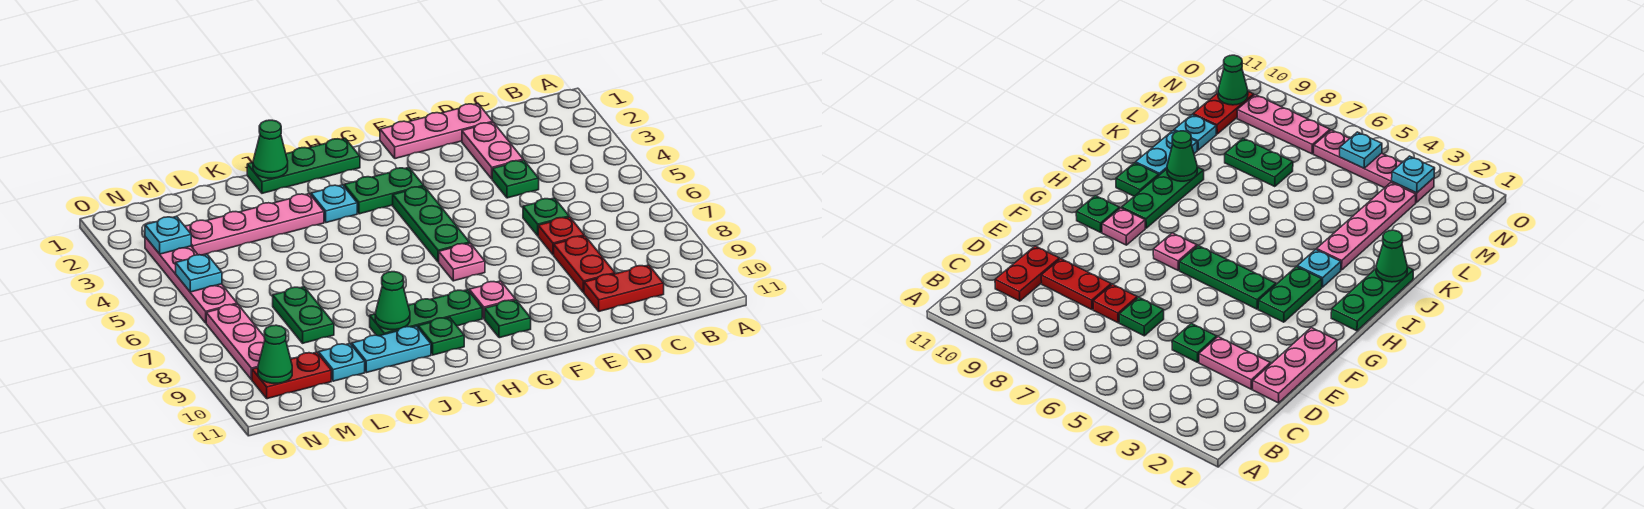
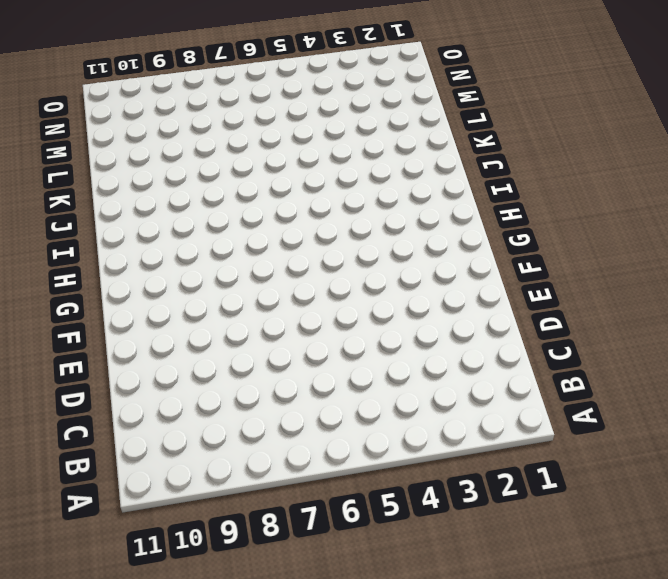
none -> red 1x2 plate [584,265,664,311]
none -> pink 1x3 plate [380,104,493,159]
none -> pink 1x2 plate [462,122,523,179]

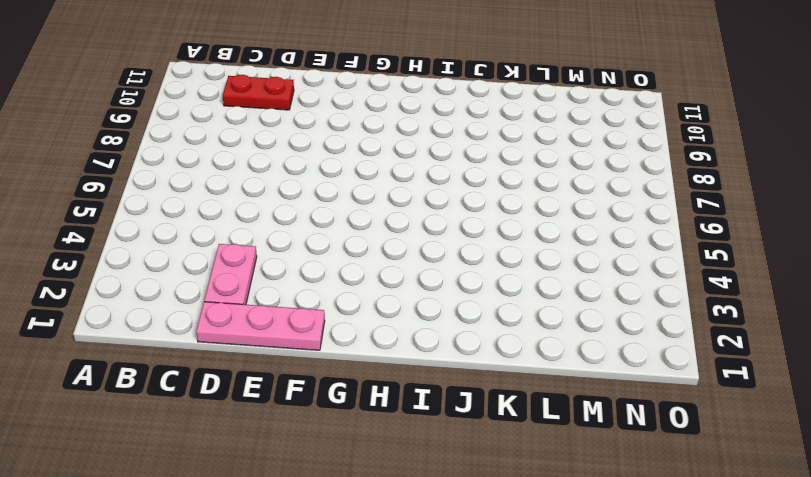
none -> green 1x1 plate [492,160,539,198]
none -> green 1x1 plate [523,198,569,236]
none -> red 1x1 plate [538,217,584,255]

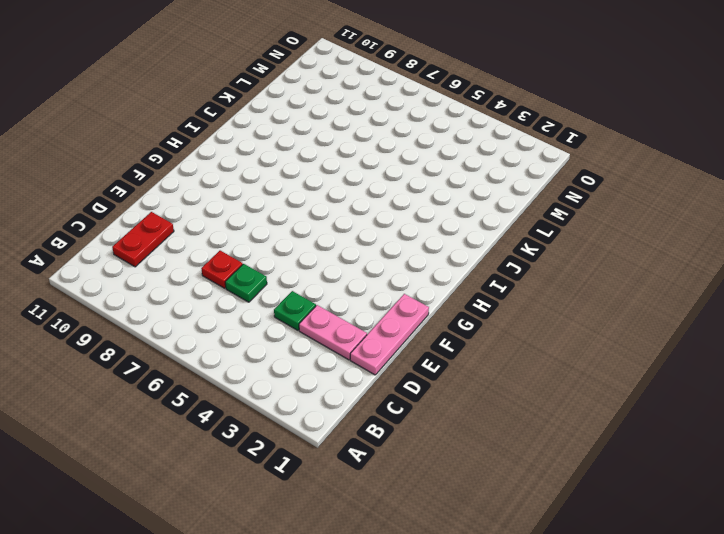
none -> red 1x2 plate [554,236,615,293]
none -> green 1x2 plate [344,168,424,214]
none -> green 1x3 plate [393,186,470,262]

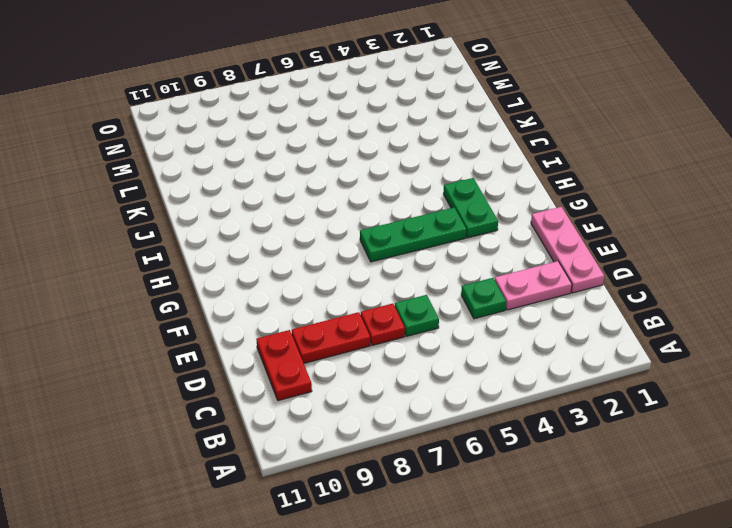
none -> pink 1x1 plate [439,243,485,281]
none -> pink 1x1 plate [469,281,515,319]
none -> green 1x1 plate [485,300,531,338]

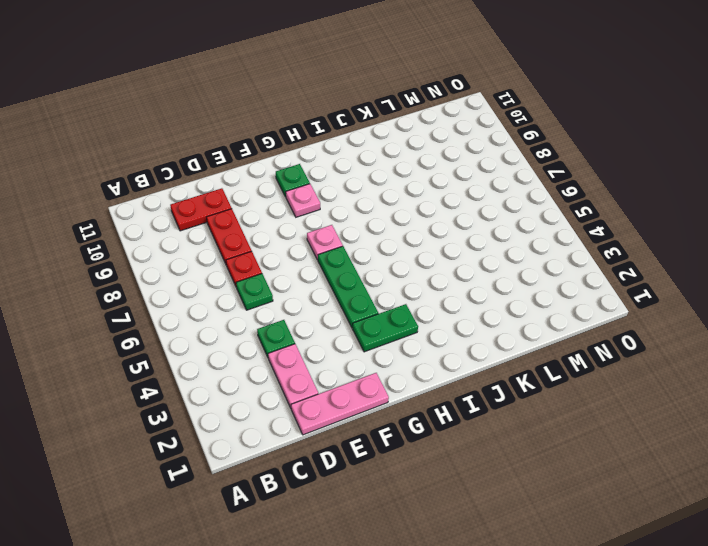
none -> green 1x3 plate [247,138,360,193]
none -> green 1x3 plate [370,290,482,336]
none -> cyan 1x1 plate [311,185,357,223]

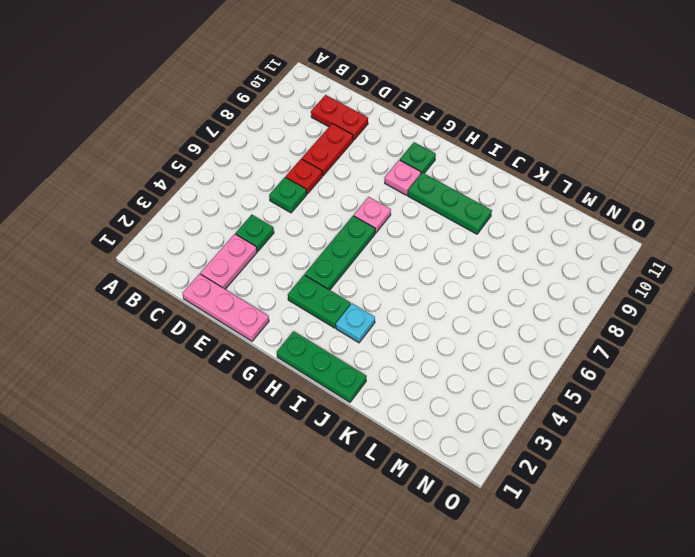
none -> green 1x1 plate [418,317,464,355]
none -> pink 1x4 plate [185,194,324,255]
none -> cyan 1x2 plate [352,326,431,373]

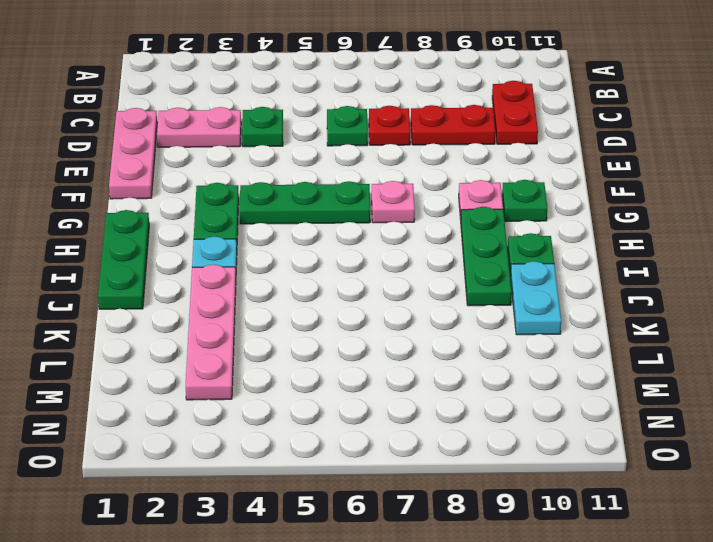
none -> green 1x2 plate [273,287,334,343]
none -> cyan 1x1 plate [319,344,365,381]
none -> red 1x2 plate [252,352,331,399]

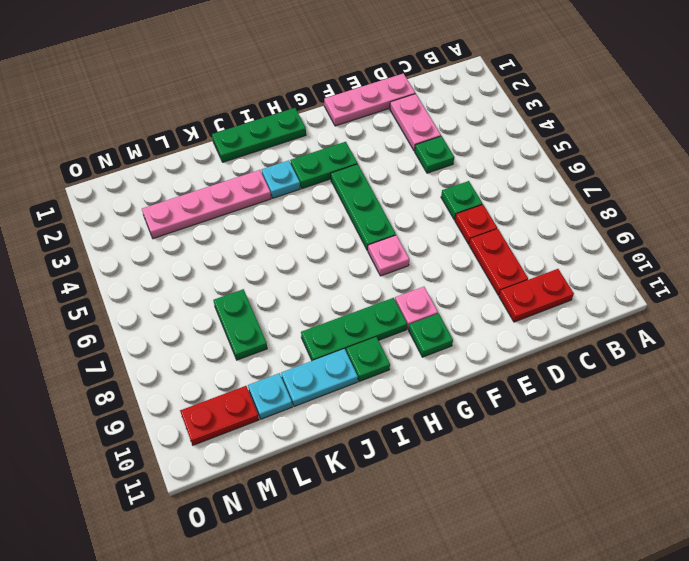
none -> pink 1x4 plate [145,237,237,323]
none -> pink 1x3 plate [206,304,265,380]
none -> green 1x1 cone [253,120,288,178]

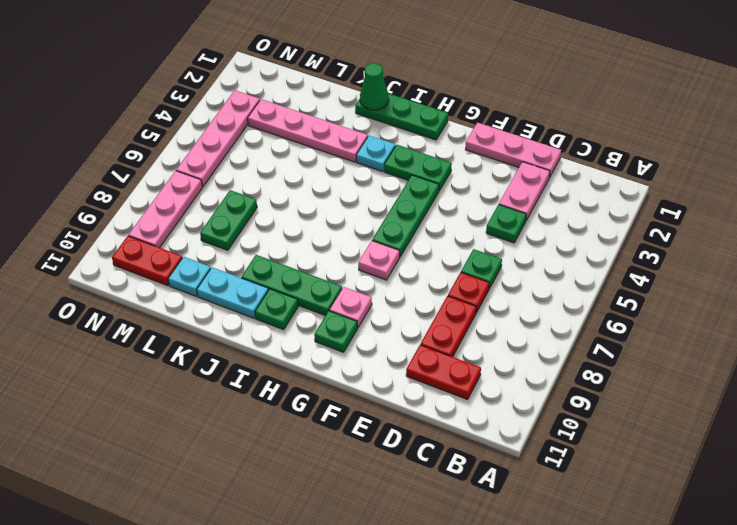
none -> green 1x1 cone [375,272,410,330]
none -> cyan 1x1 plate [145,216,191,254]
none -> cyan 1x1 plate [176,254,222,292]

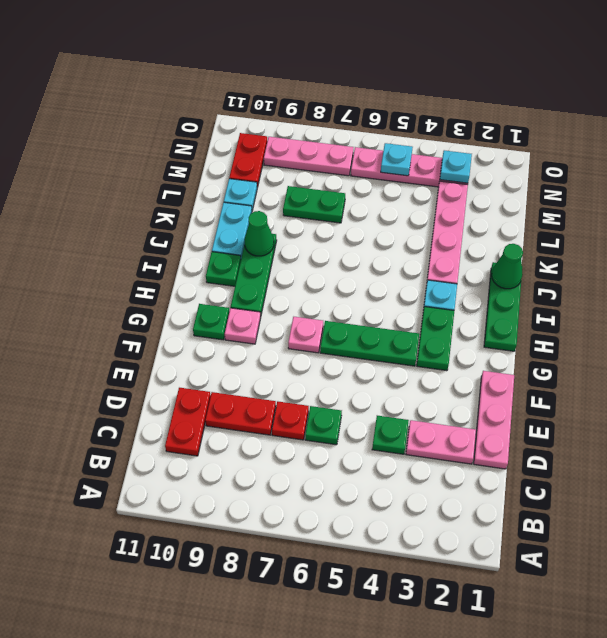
none -> green 1x1 cone [258,325,292,383]

